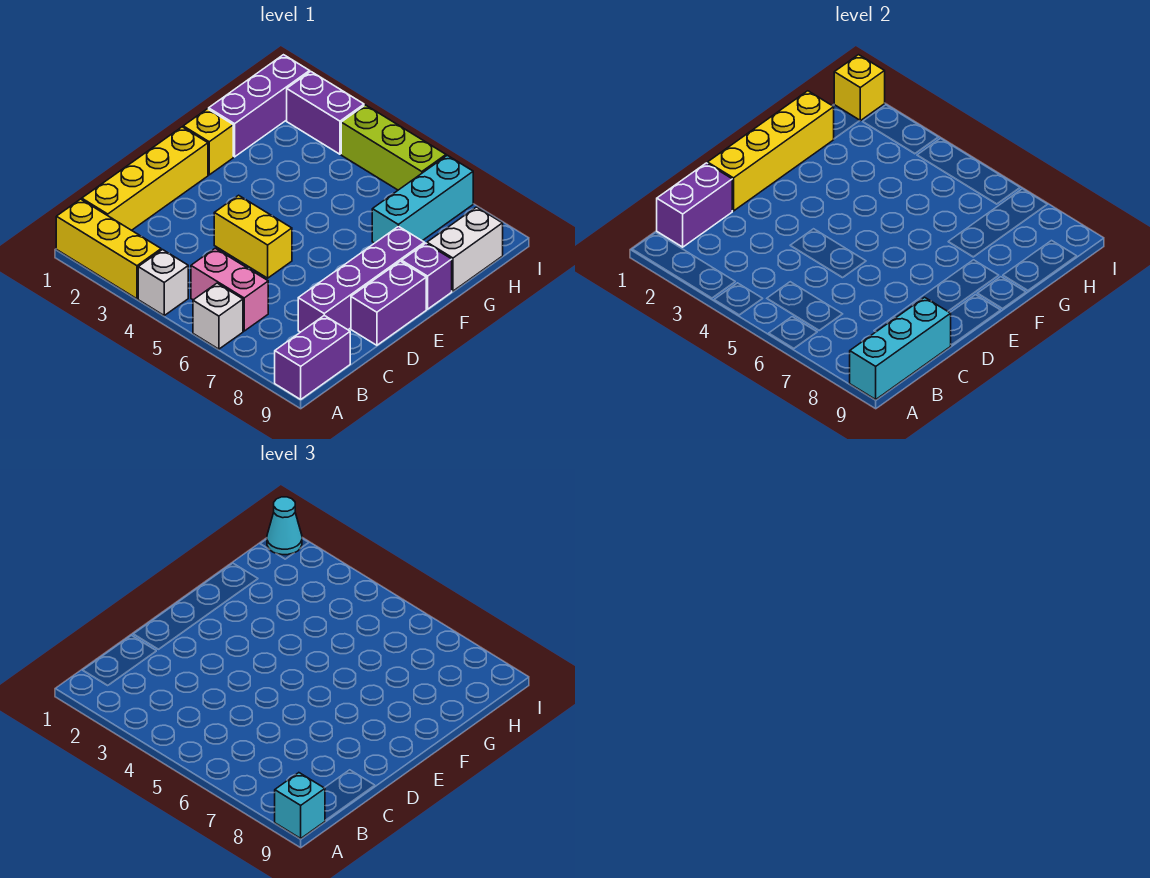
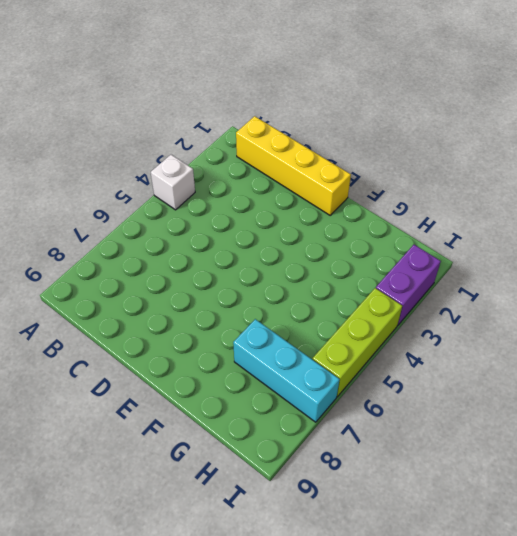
none -> yellow 1x3 brick [56,199,161,299]
none -> white 1x1 brick [193,283,243,349]
none -> purple 1x2 brick [275,315,350,399]

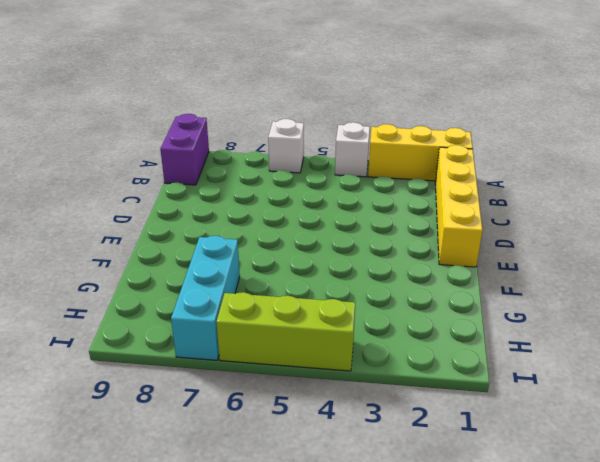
none -> pink 1x2 brick [191,248,268,331]
none -> purple 1x4 brick [298,226,424,332]
none -> yellow 1x2 brick [214,195,292,278]

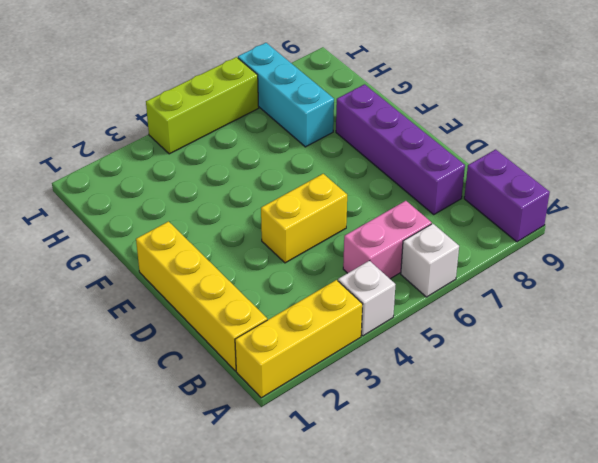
none -> purple 1x2 brick [351,261,426,345]
none -> yellow 1x1 brick [183,109,233,175]
none -> purple 1x1 brick [402,243,452,309]

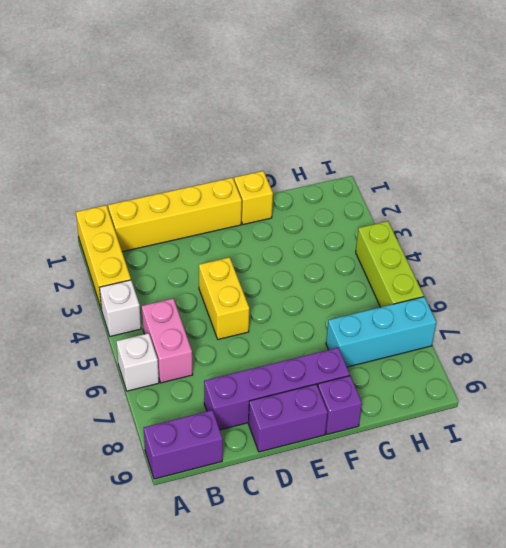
none -> purple 1x3 brick [209,55,310,157]
none -> white 1x2 brick [427,207,503,291]
none -> purple 1x2 brick [287,72,364,154]

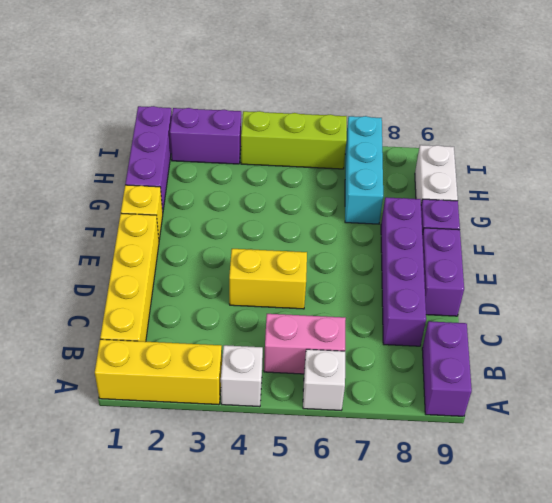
none -> cyan 1x3 brick [850,297,951,399]
none -> purple 1x2 brick [657,163,732,247]
none -> yellow 1x4 brick [708,91,834,211]

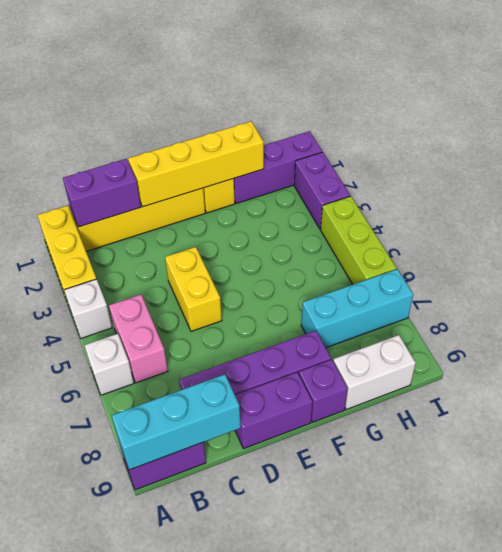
none -> yellow 1x1 brick [834,55,885,121]
none -> cyan 1x1 brick [275,773,325,838]
none -> cyan 1x1 cone [267,497,302,555]

